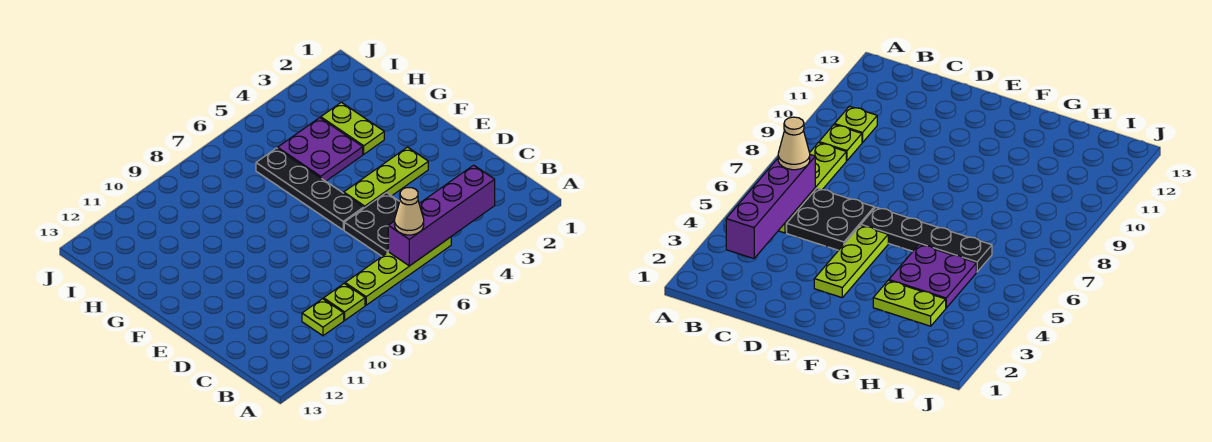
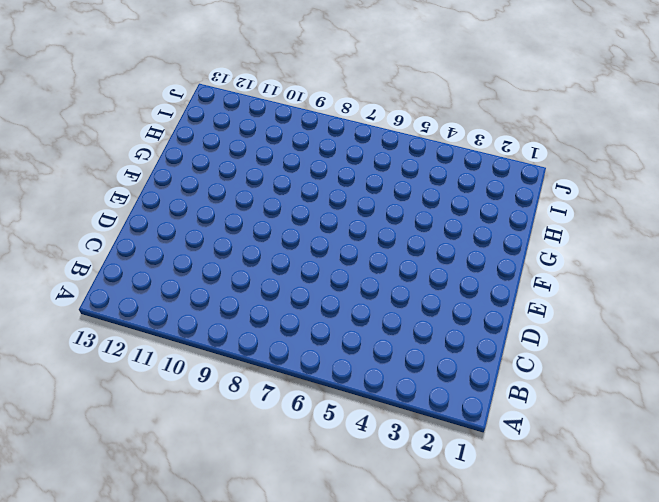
none -> lime 1x4 plate [345,237,451,305]
none -> lime 1x1 plate [324,284,365,320]

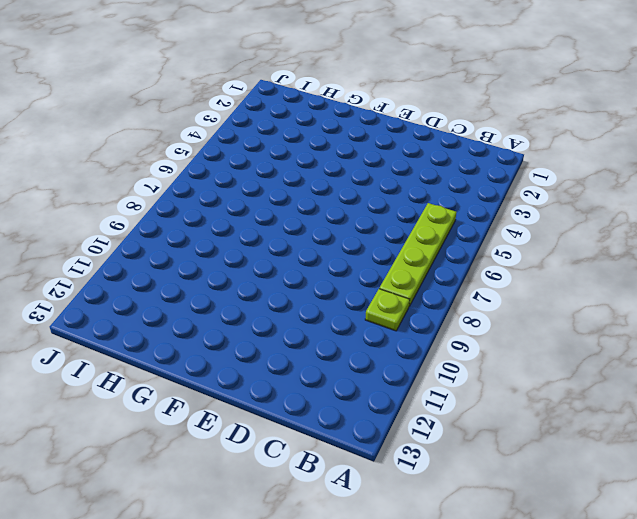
none -> lime 1x1 plate [302,299,344,336]
none -> black 2x2 plate [344,193,400,256]

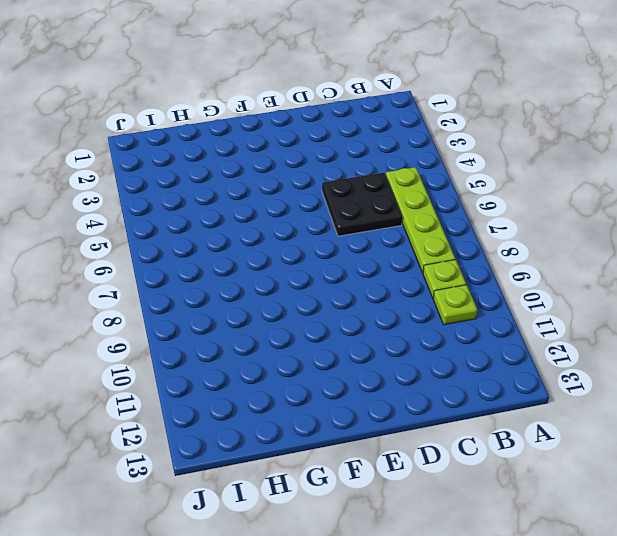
none -> lime 1x3 plate [344,147,428,208]
none -> black 1x4 plate [256,148,364,230]

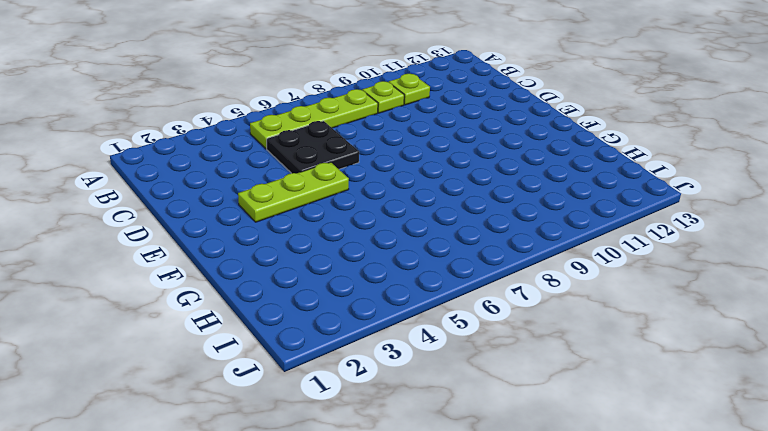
none -> black 1x4 plate [256,148,364,230]
none -> lime 1x2 plate [321,102,384,154]

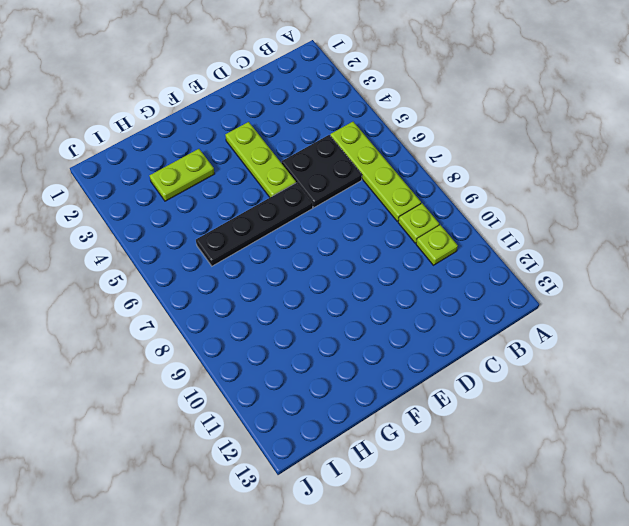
none -> purple 2x2 plate [278,118,363,181]
none -> purple 1x4 brick [388,165,495,266]

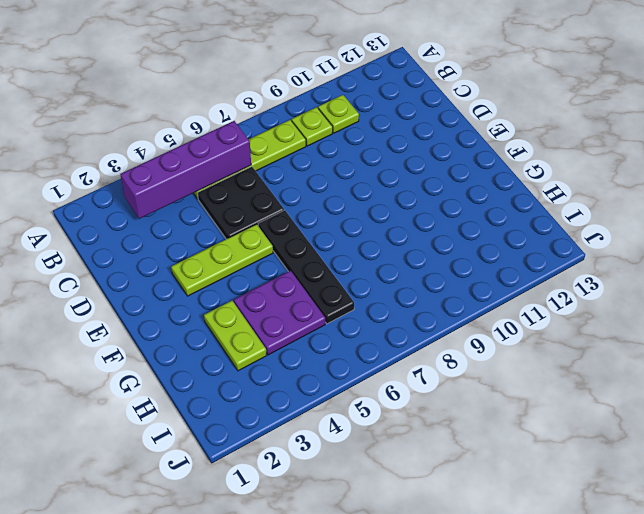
none -> tan 1x1 cone [395,188,424,235]

